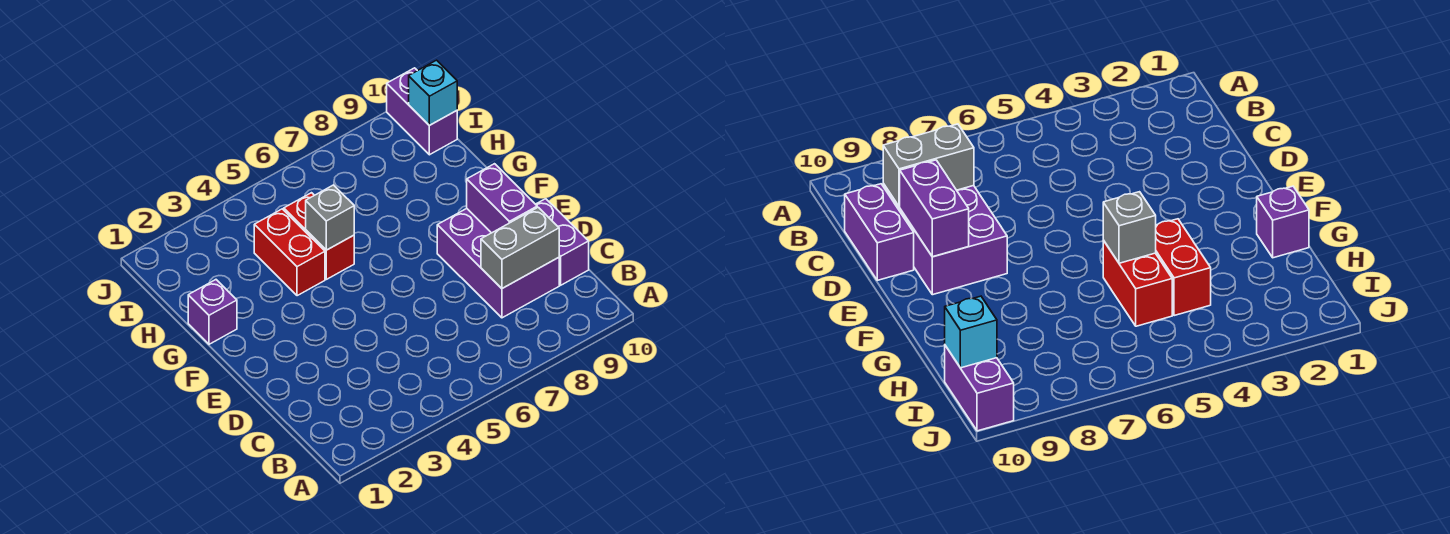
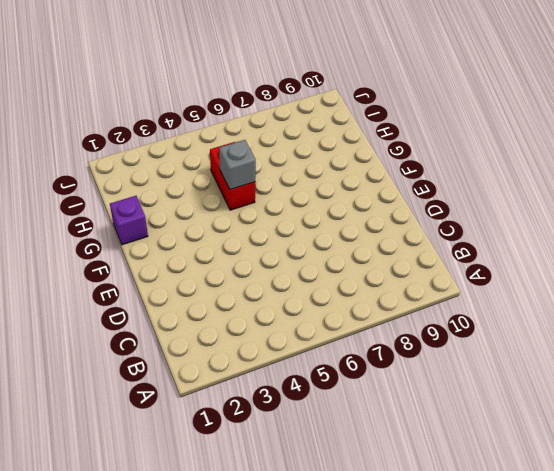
none -> purple 2x3 brick [437,209,559,318]
none -> purple 1x2 brick [536,199,589,285]

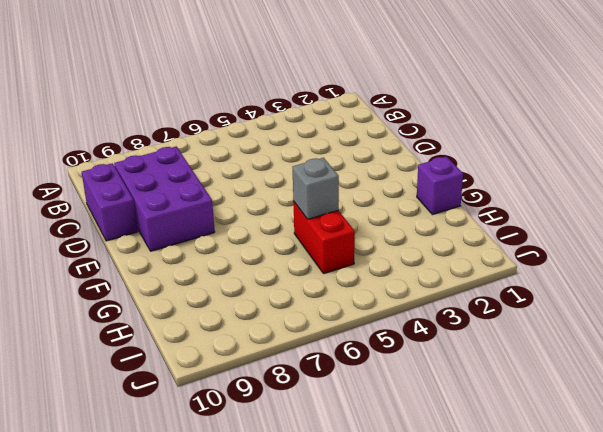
none -> red 1x2 brick [254,209,325,296]
none -> purple 1x2 brick [387,68,457,155]

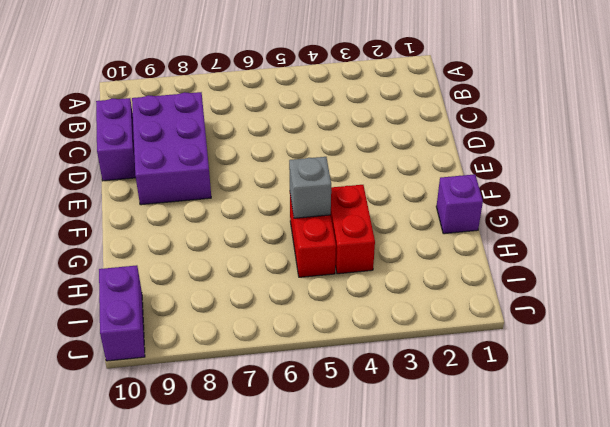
none -> grey 1x2 brick [481,207,559,288]
none -> purple 1x2 brick [467,164,537,233]

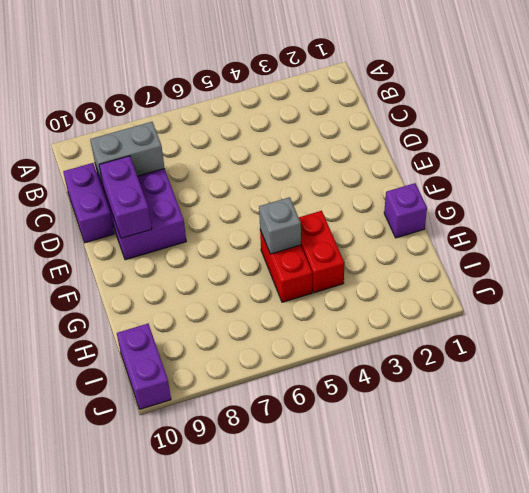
none -> cyan 1x1 brick [409,60,457,125]

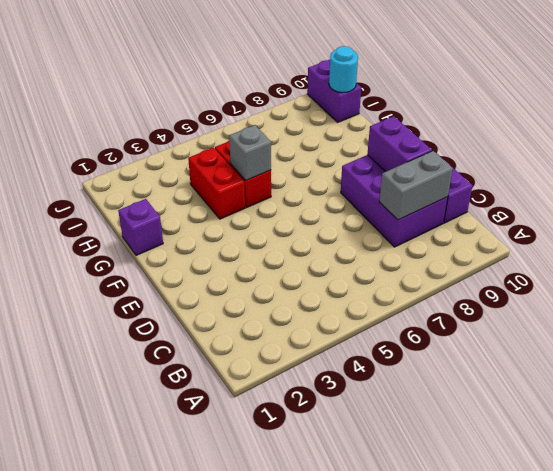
cyan 1x1 round brick [329,46,358,93] -> cyan 1x1 brick [409,60,457,125]

